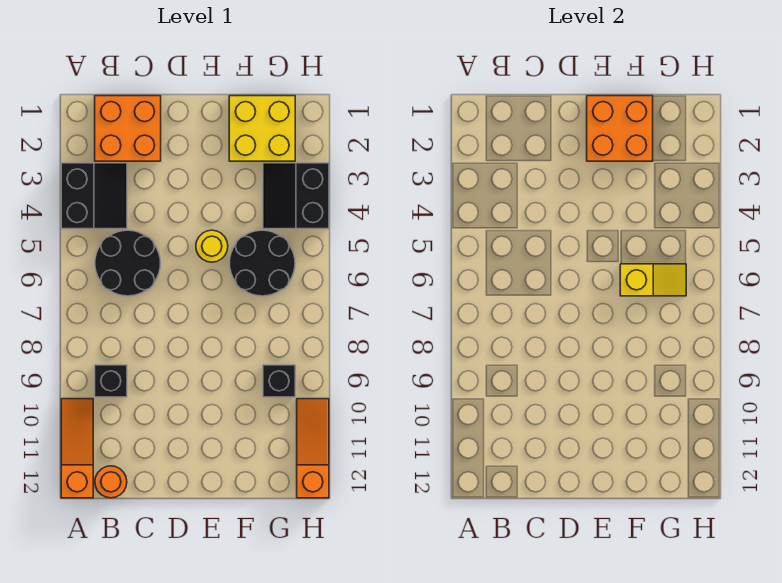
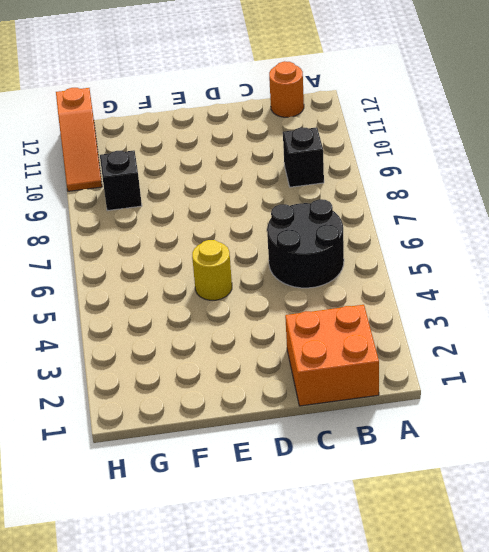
none -> black 2x2 slope [61,163,127,229]
none -> orange 1x3 slope [61,399,93,498]
none -> yellow 2x2 brick [229,96,295,161]

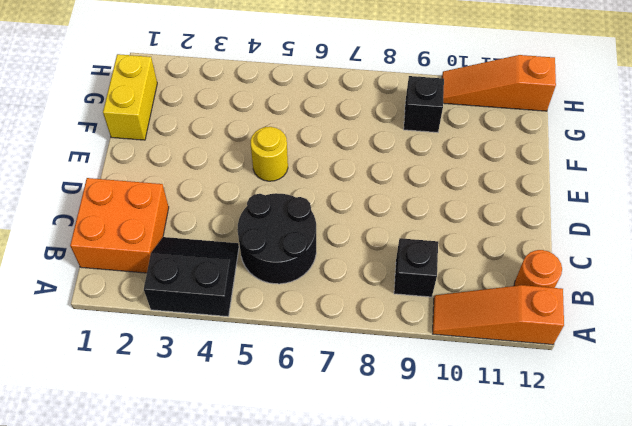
yellow 1x2 brick [103,54,157,140] -> yellow 2x2 brick [229,96,295,161]
none -> black 2x2 round brick [230,230,295,296]
none -> black 2x2 slope [263,163,329,229]
none -> orange 2x2 brick [587,96,653,161]

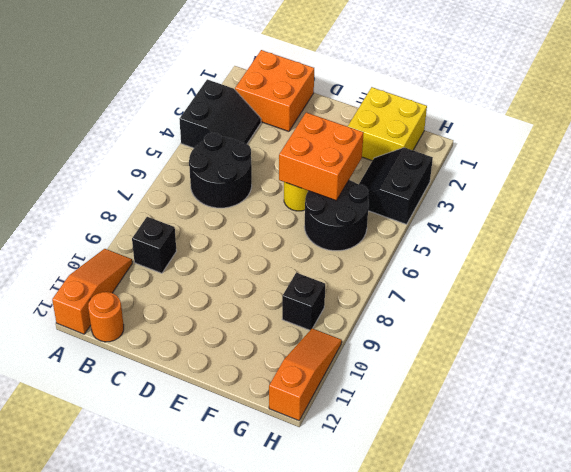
orange 2x2 brick [279,112,364,201] -> orange 2x2 brick moved to [587,96,653,161]
none -> yellow 1x2 slope [620,264,686,296]

